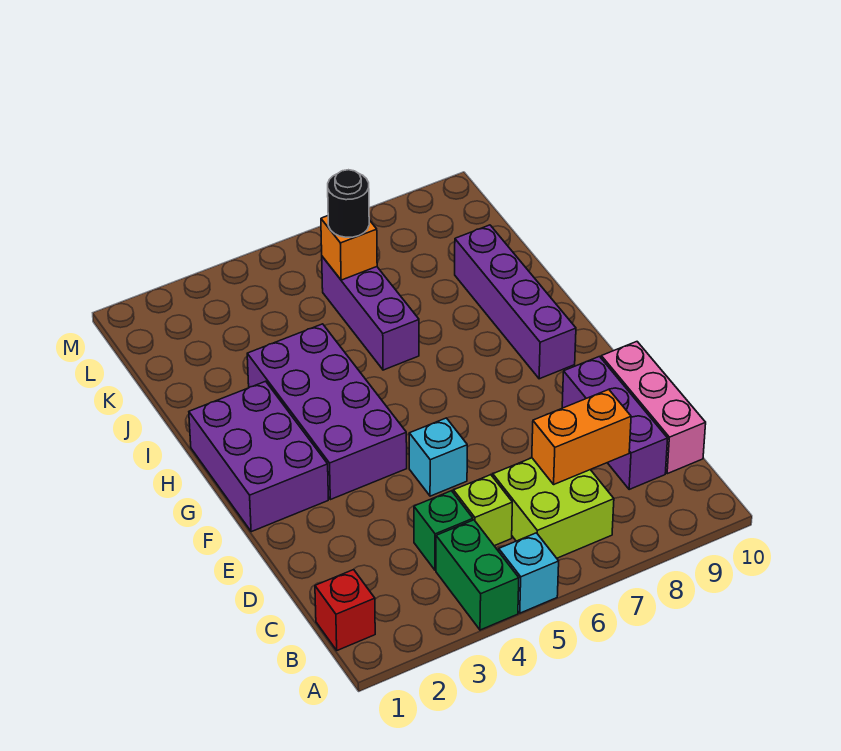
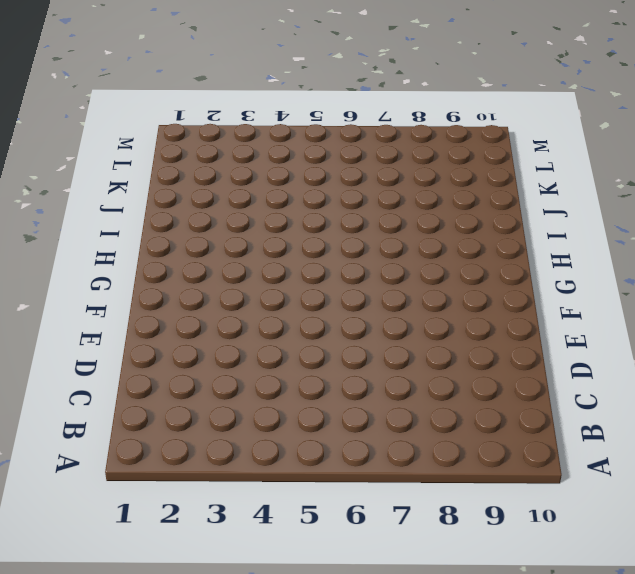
none -> green 1x2 brick [436,520,519,630]
none -> cyan 1x1 brick [499,533,559,613]
none -> red 1x1 brick [315,570,375,650]

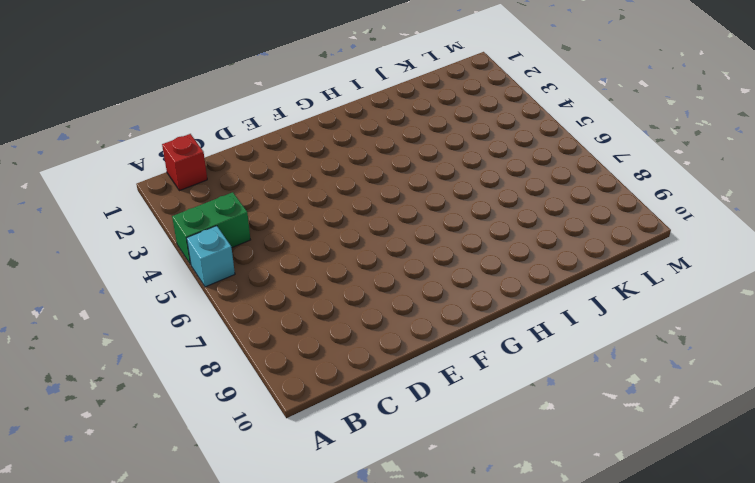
none -> lime 2x2 brick [493,458,614,558]
none -> green 1x1 brick [414,491,473,570]
none -> lime 1x1 brick [453,475,512,546]

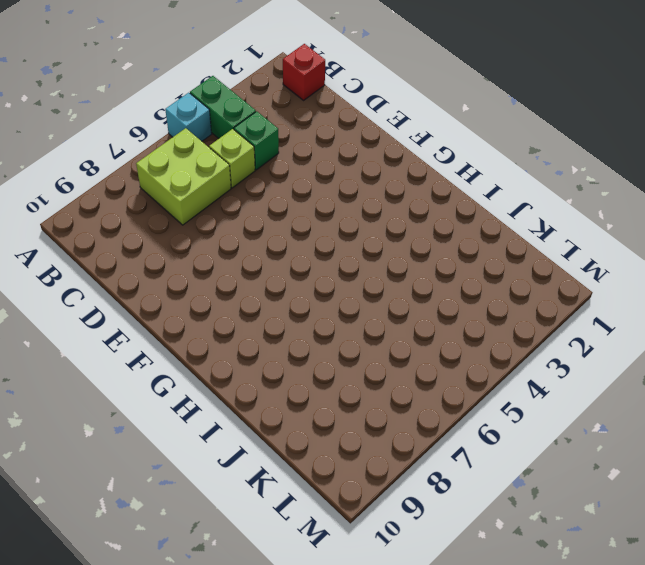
none -> purple 1x3 brick [562,357,668,489]
none -> pink 1x3 brick [601,342,706,474]
none -> cyan 1x1 brick [409,418,467,496]

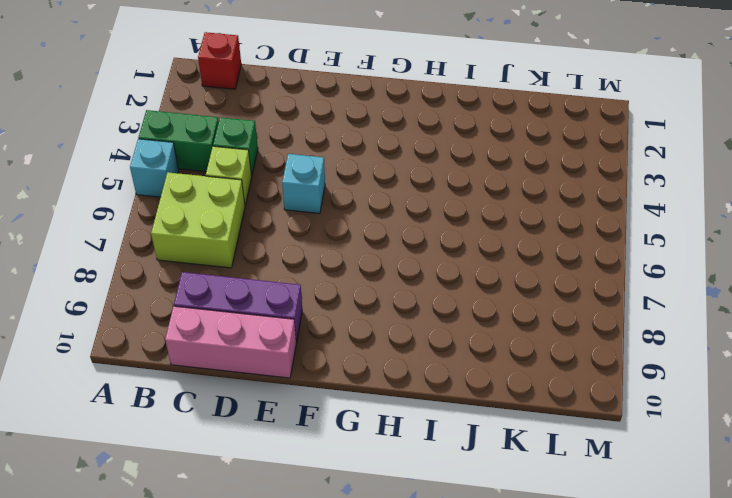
none -> purple 2x3 brick [189,381,328,532]
none -> purple 2x4 brick [247,324,407,500]
none -> purple 1x4 brick [455,225,576,379]

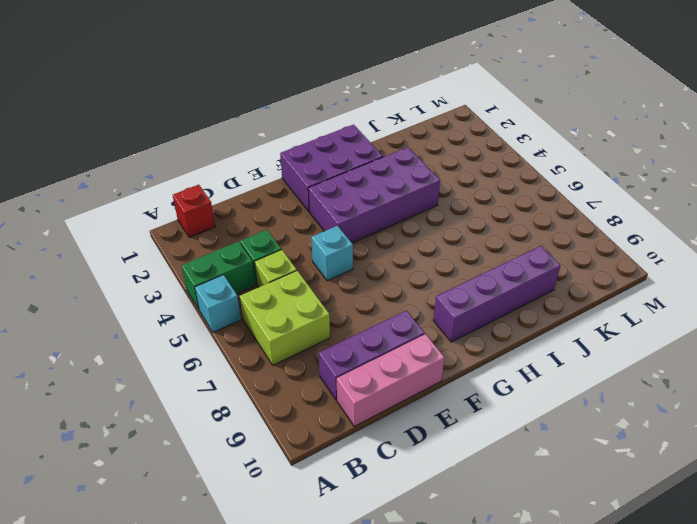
none -> purple 1x3 brick [322,257,419,370]
none -> orange 1x2 brick [532,389,631,484]
none -> orange 1x1 brick [321,216,377,280]

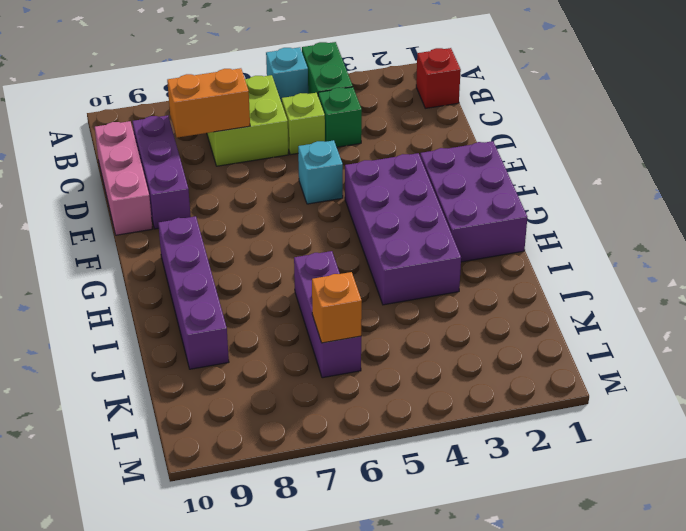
none -> black 1x1 round brick [328,170,369,237]

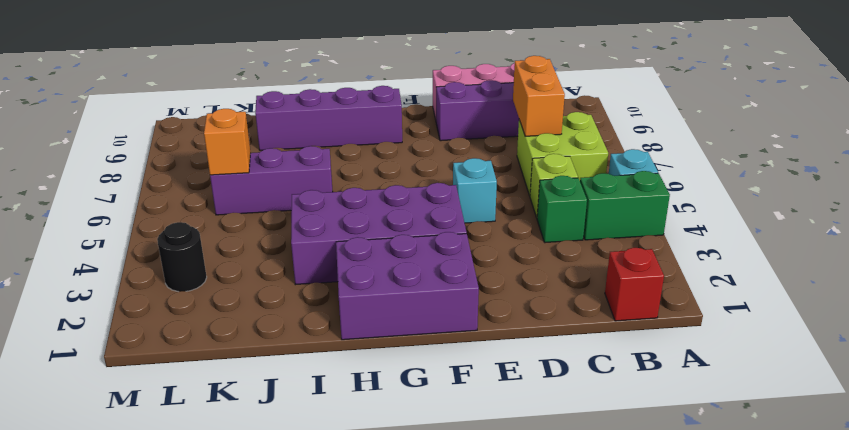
black 1x1 round brick [157,222,207,292] -> black 1x1 round brick moved to [328,170,369,237]

